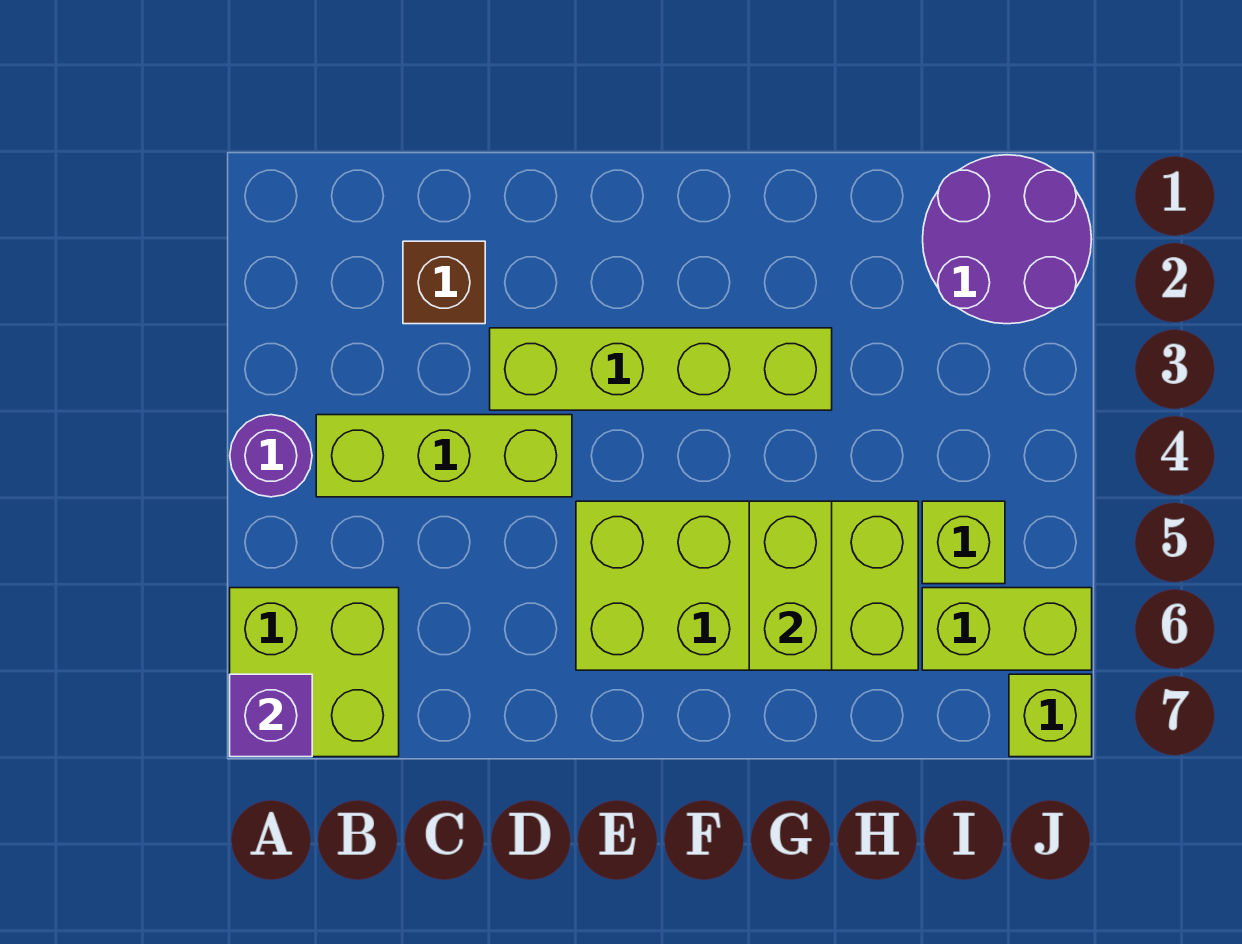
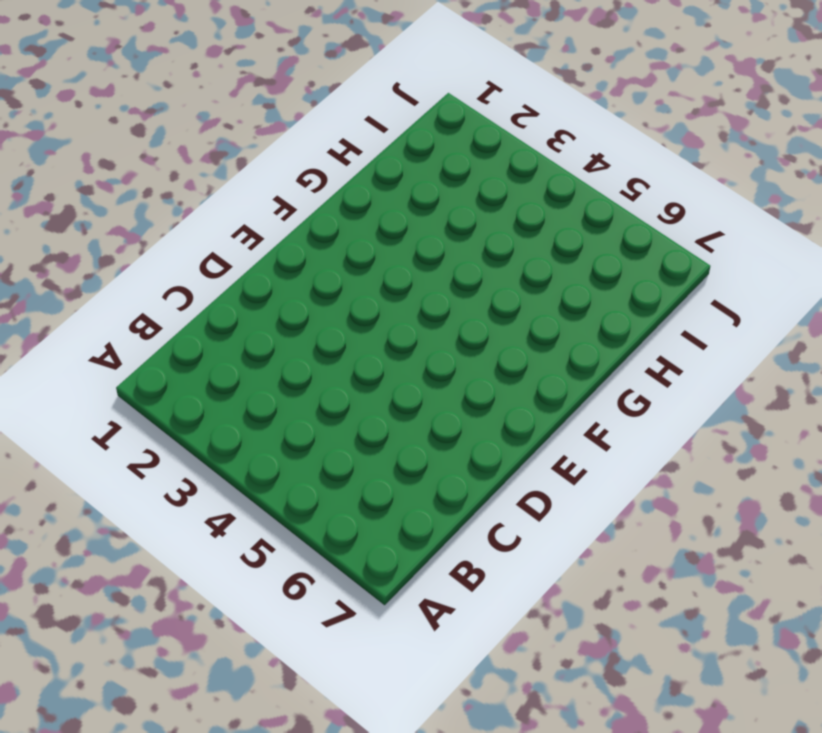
none -> purple 1x1 round brick [230,415,312,497]
none -> lime 2x2 brick [230,588,399,757]
none -> lime 1x3 brick [316,415,572,497]

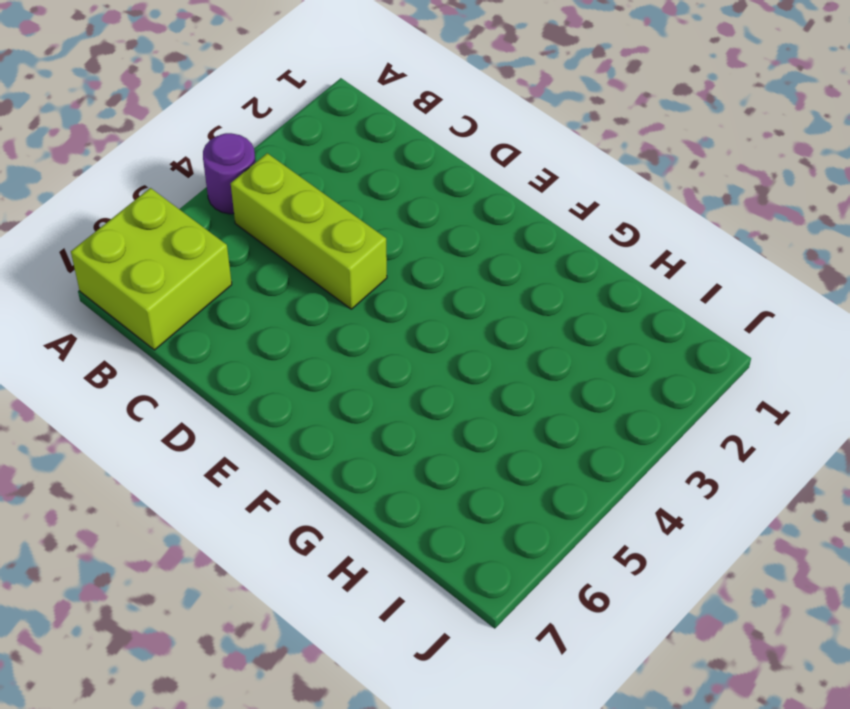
none -> brown 1x1 brick [403,241,485,324]
none -> lime 1x4 brick [490,328,832,410]
none -> lime 2x4 brick [576,501,918,670]

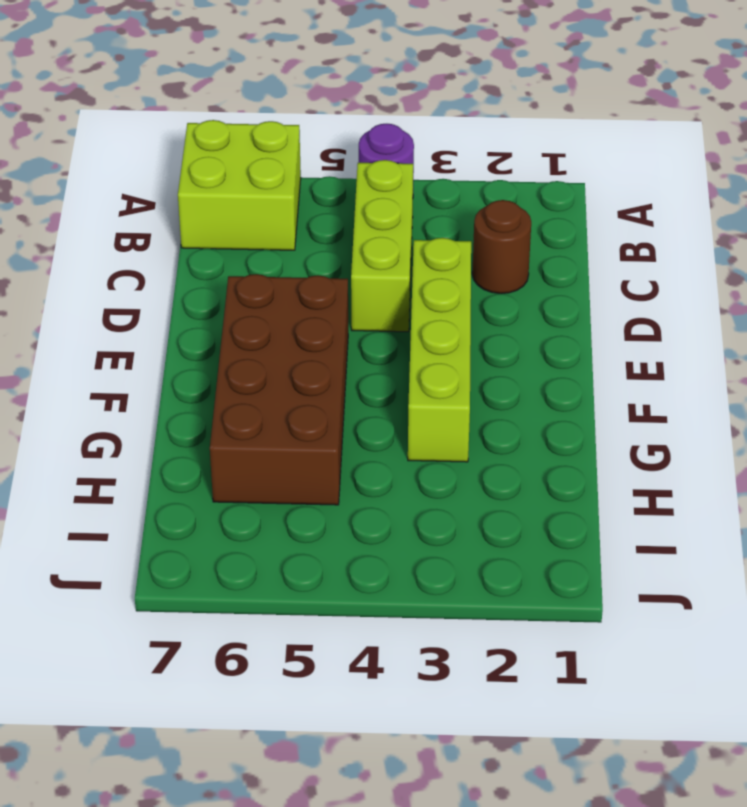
brown 1x1 round brick [472,200,531,294] -> brown 1x1 brick [403,241,485,324]
brown 2x4 brick [210,274,348,505] -> lime 2x4 brick [576,501,918,670]
none -> purple 2x2 round brick [923,155,1092,324]
none -> lime 1x1 brick [922,501,1005,584]
none -> lime 1x2 brick [922,588,1092,670]

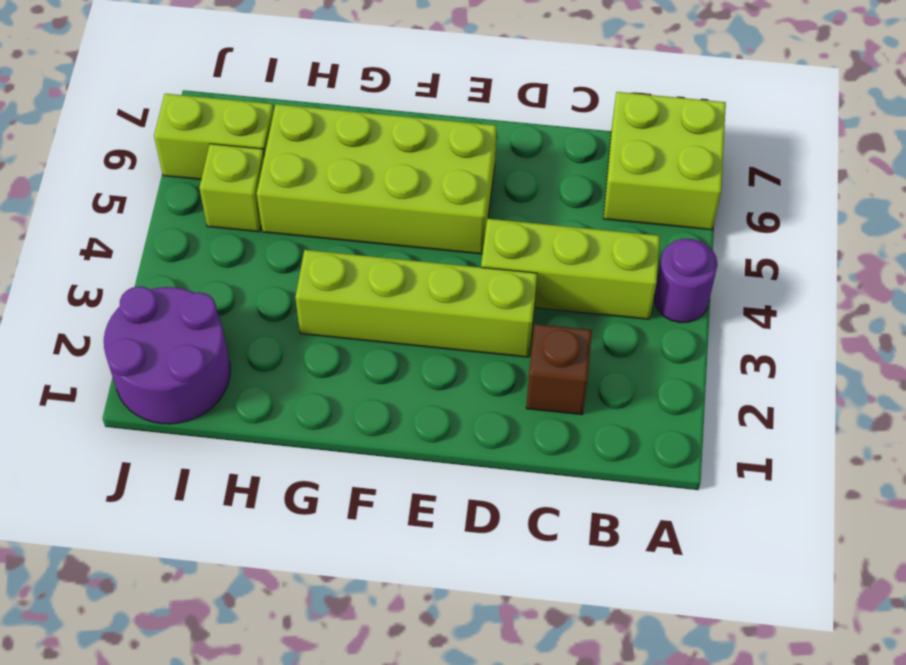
none -> lime 1x1 brick [1009,674,1092,757]
none -> purple 1x1 brick [230,674,312,757]
none -> lime 1x2 brick [749,501,832,670]

